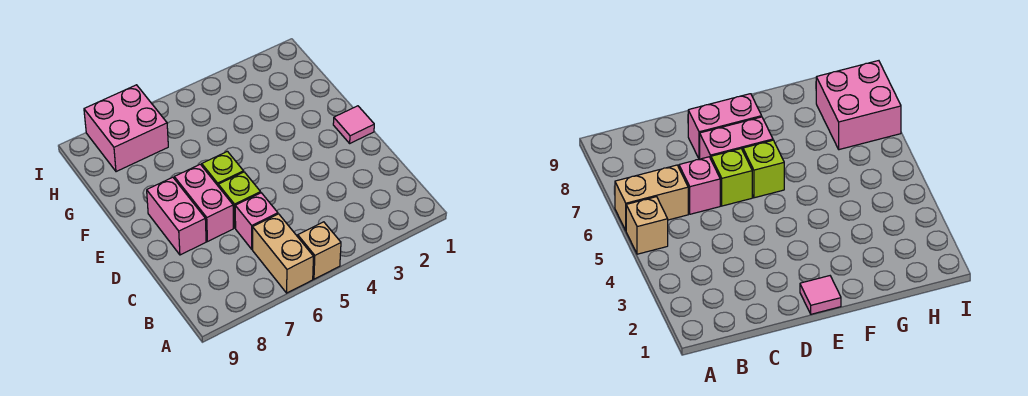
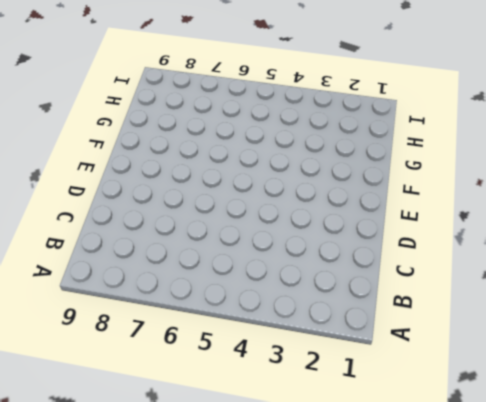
none -> tan 1x1 brick [298,222,341,279]
none -> tan 1x2 brick [253,214,314,293]

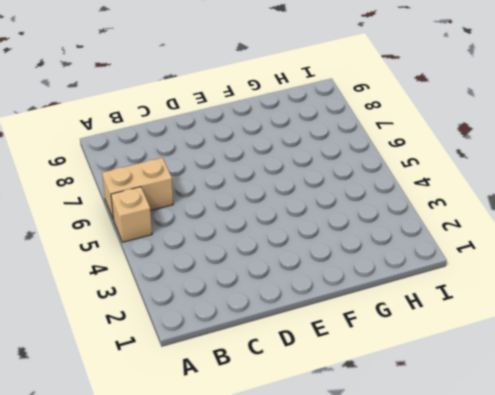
none -> pink 1x1 brick [235,193,278,249]
none -> lime 1x1 brick [218,172,261,228]

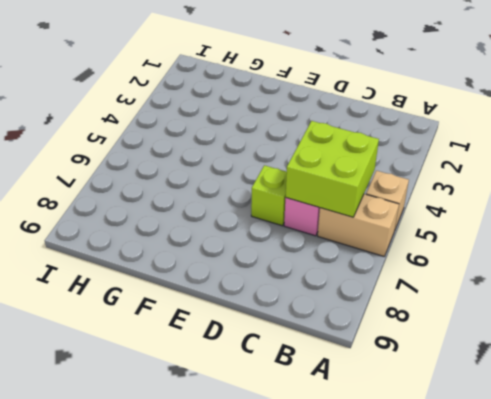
lime 2x2 brick [285,121,379,217] -> none
none -> pink 1x2 brick [174,164,233,242]
none -> pink 1x2 brick [147,177,206,255]

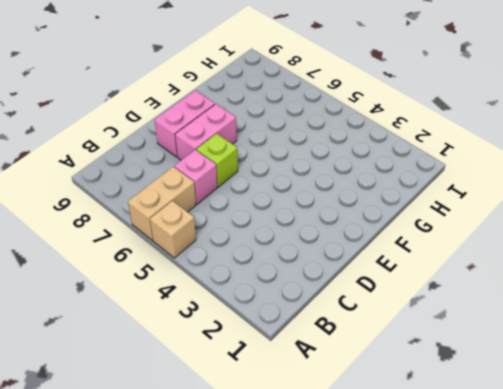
none -> pink 1x1 tile [333,106,374,143]
none -> lime 1x1 brick [202,151,244,185]

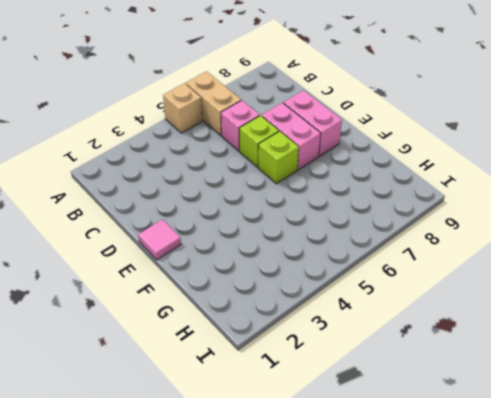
none -> pink 2x2 brick [84,85,168,172]

